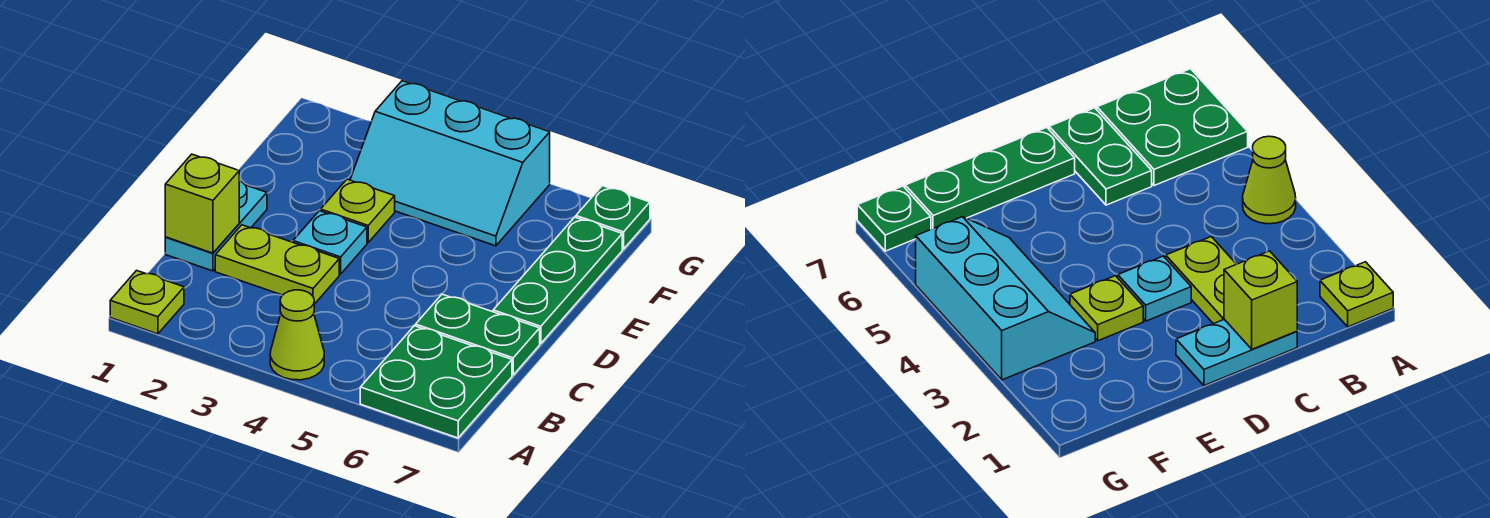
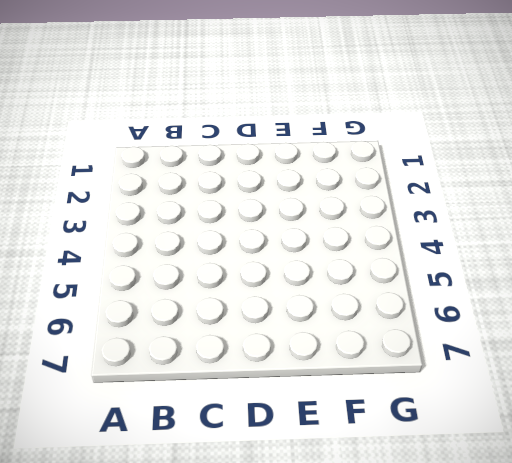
none -> lime 1x1 plate [110,270,184,334]
none -> lime 1x1 cone [270,290,324,380]
none -> green 2x2 plate [360,326,512,438]

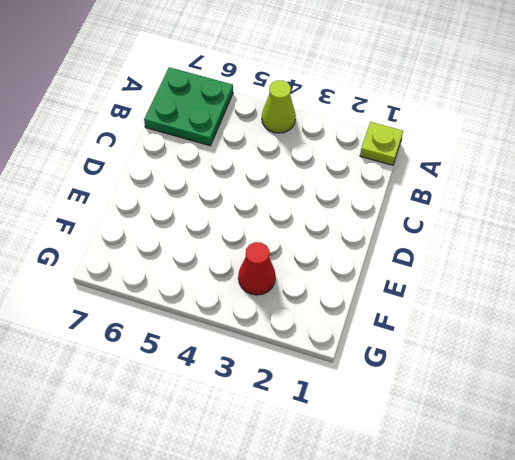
red 1x1 cone [238,242,275,295] -> cyan 2x3 slope [350,81,550,246]
none -> cyan 1x2 plate [165,181,267,271]
none -> lime 1x2 plate [215,225,339,304]
none -> green 1x2 plate [416,294,540,375]

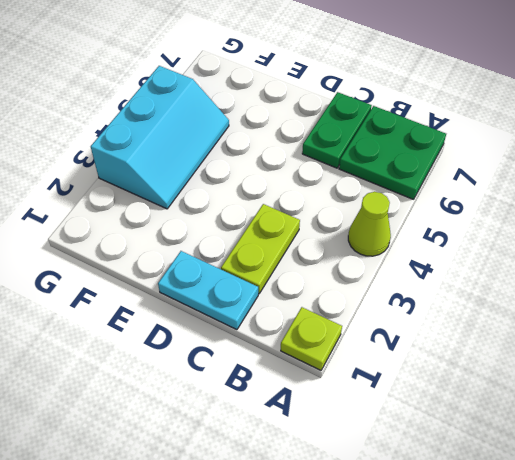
none -> cyan 1x1 plate [293,211,367,274]
none -> green 1x3 plate [493,217,622,344]
none -> lime 1x1 plate [321,179,395,243]

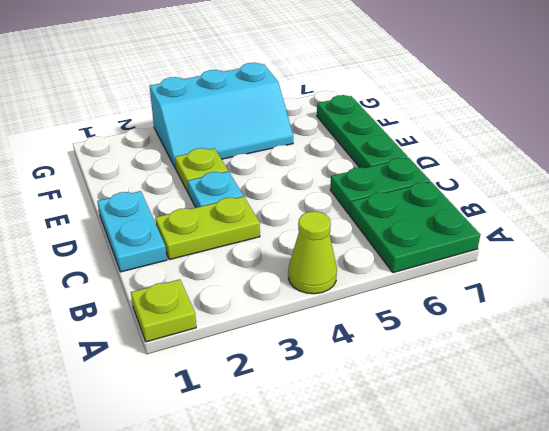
none -> green 1x1 plate [576,186,650,249]
none -> lime 1x1 brick [165,154,239,253]

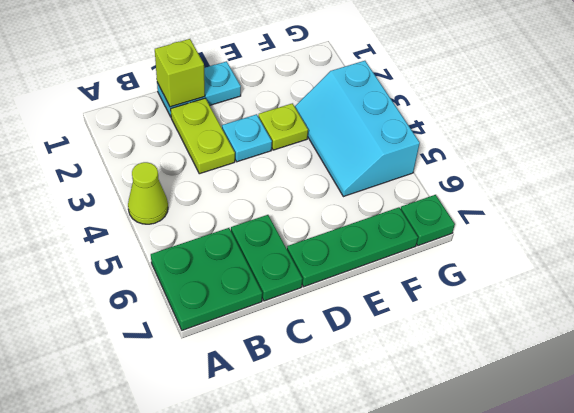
none -> lime 1x1 plate [110,270,184,334]

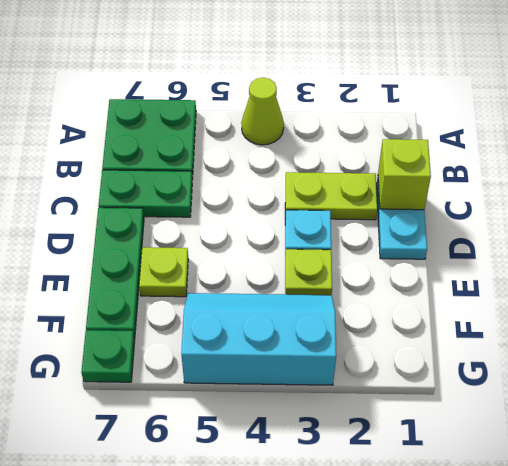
lime 1x1 plate [139,247,188,297] -> lime 1x1 plate moved to [110,270,184,334]

